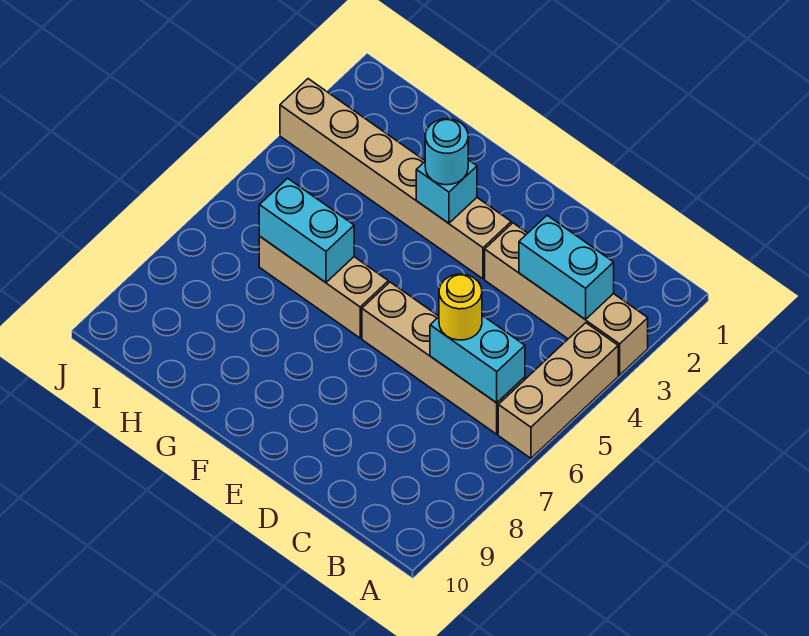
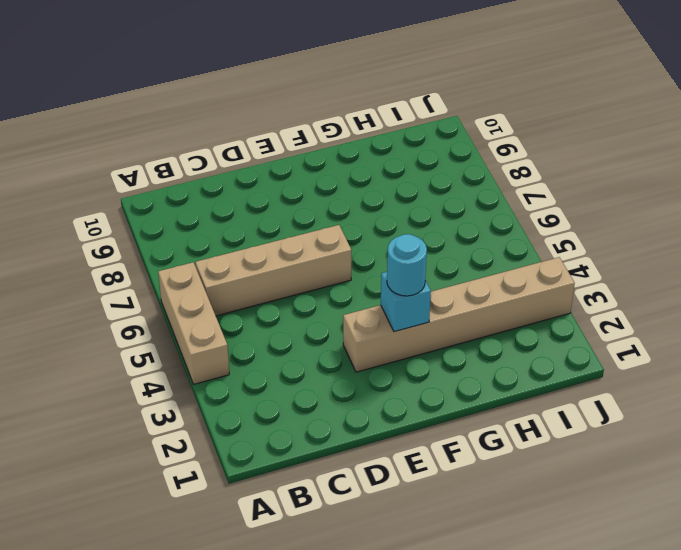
none -> tan 1x4 brick [485,223,648,375]
none -> tan 1x3 brick [259,236,388,338]

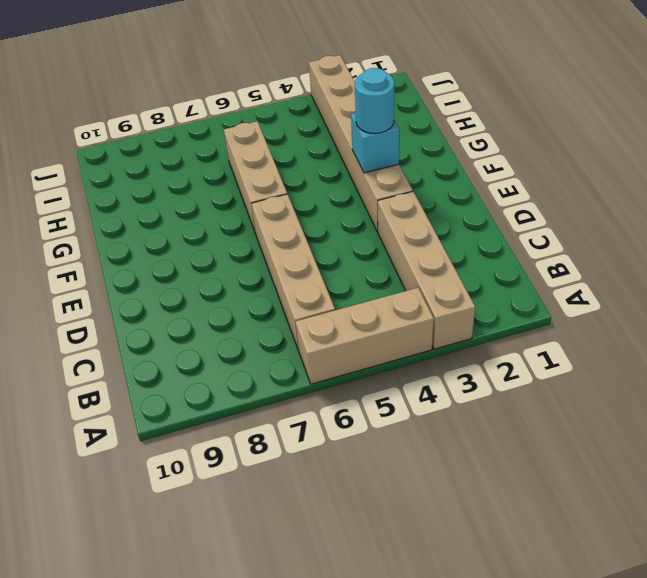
none -> cyan 1x2 brick [519,215,614,319]
none -> cyan 1x2 brick [430,315,525,403]

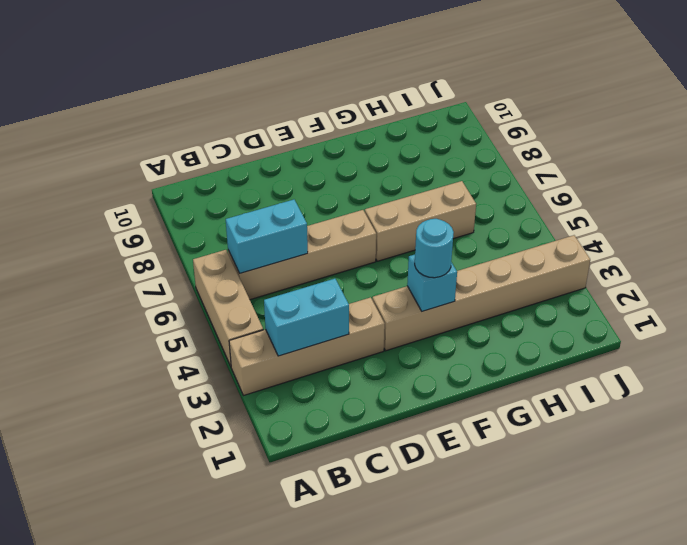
none -> cyan 1x2 brick [259,178,354,282]
none -> yellow 1x1 round brick [439,274,482,340]

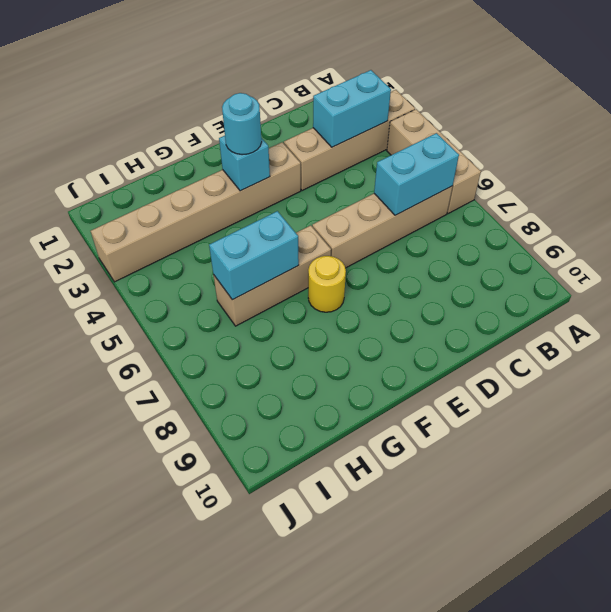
yellow 1x1 round brick [308,256,346,312] -> yellow 1x1 round brick moved to [439,274,482,340]

